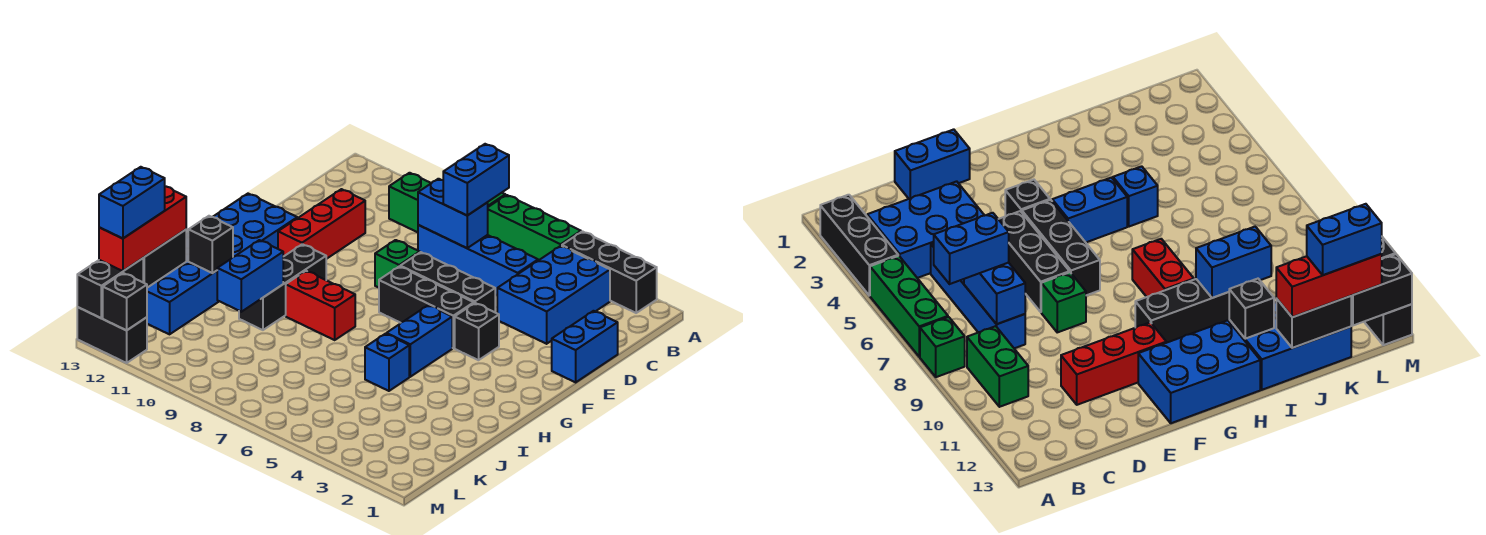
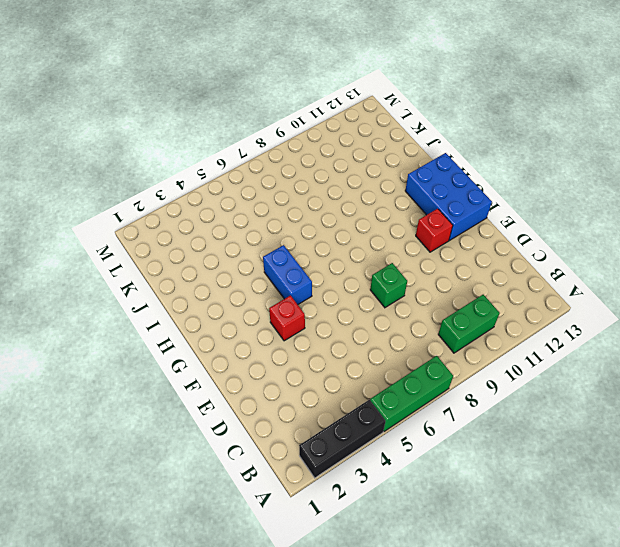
red 1x1 brick [269,296,305,341] -> black 1x1 brick [455,303,499,360]
red 1x1 brick [416,209,453,252] -> red 1x3 brick [278,189,365,259]
none -> green 1x1 brick [920,317,965,377]
none -> blue 2x3 brick [497,246,610,344]
none -> blue 1x4 brick [418,225,538,295]

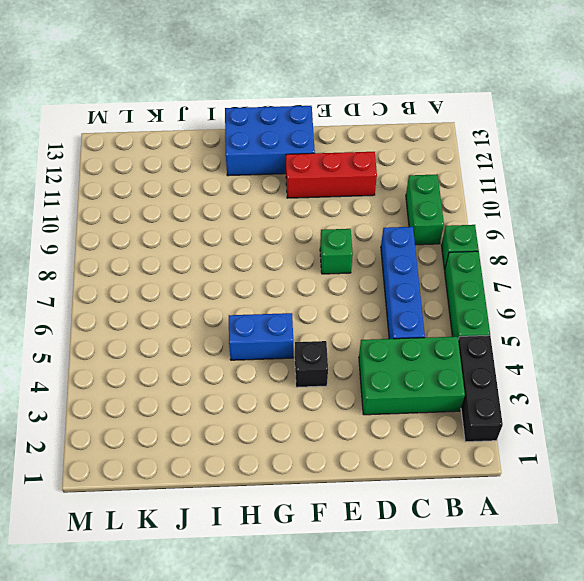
green 2x3 brick [359,337,465,415] -> blue 2x3 brick [497,246,610,344]
none -> blue 1x2 brick [552,311,618,382]
none -> black 1x3 brick [400,252,495,312]
none -> black 1x3 brick [379,266,474,348]

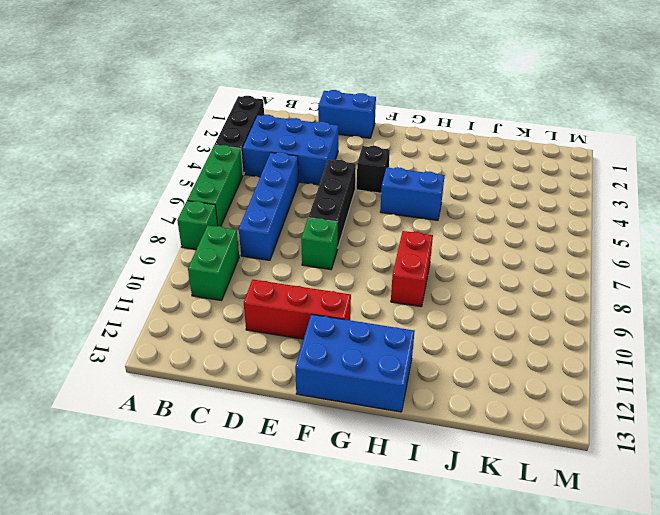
none -> black 1x3 brick [379,266,474,348]
none -> black 1x3 brick [239,244,326,330]
none -> blue 1x1 brick [365,334,409,391]

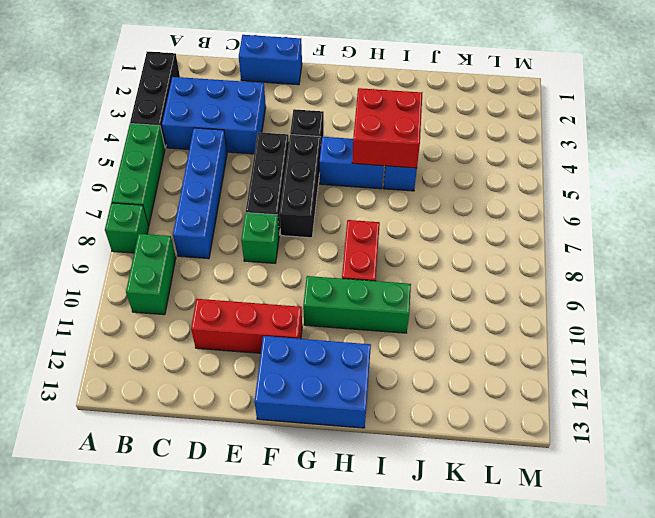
green 1x3 brick [303,276,411,333] -> black 1x3 brick [239,244,326,330]
red 2x2 brick [352,88,422,168] -> none
none -> blue 2x3 brick [147,238,219,334]
none -> black 1x2 brick [77,307,147,363]
none -> blue 1x2 brick [418,179,488,248]

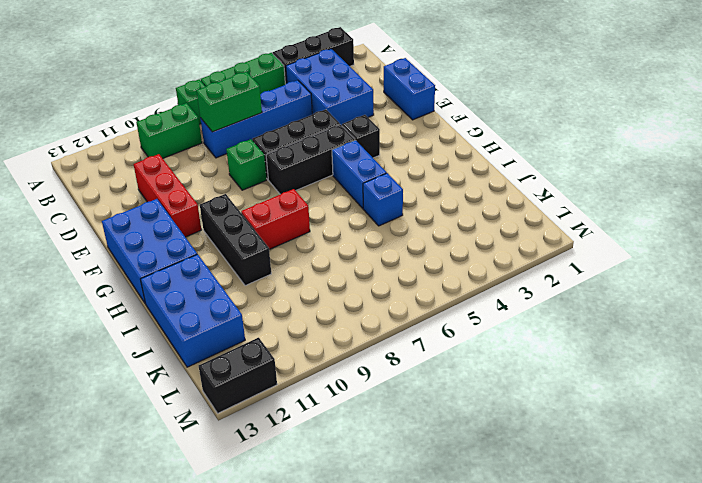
green 1x2 brick [197,72,262,132] -> blue 1x2 brick [418,179,488,248]
none -> blue 1x2 brick [217,240,283,312]
none -> black 1x1 brick [188,216,233,273]
none -> black 1x2 brick [143,230,186,288]

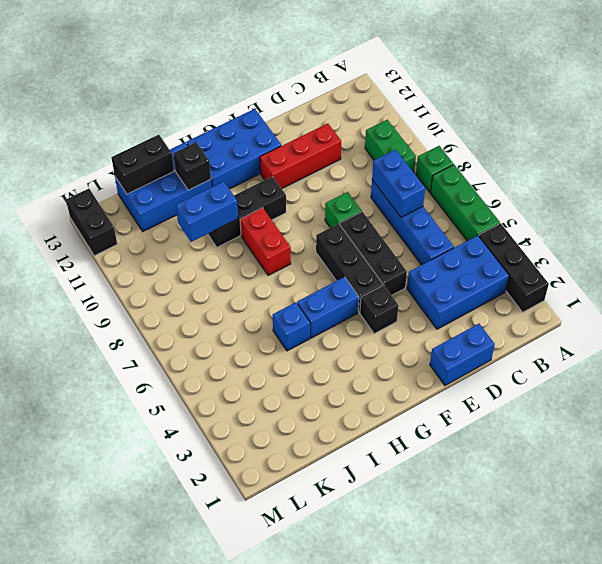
none -> black 1x2 brick [77,258,143,318]
none -> black 1x1 brick [103,273,147,330]
none -> blue 1x2 brick [443,144,509,215]

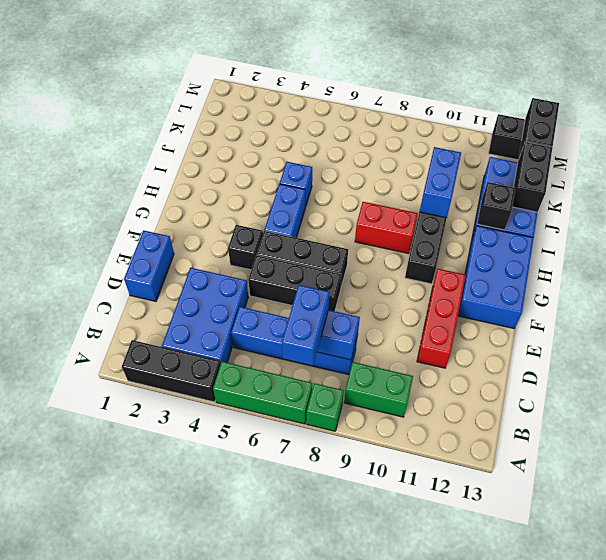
none -> green 1x1 brick [375,240,420,288]
none -> black 1x1 brick [103,273,147,330]
none -> red 1x3 brick [99,186,186,271]

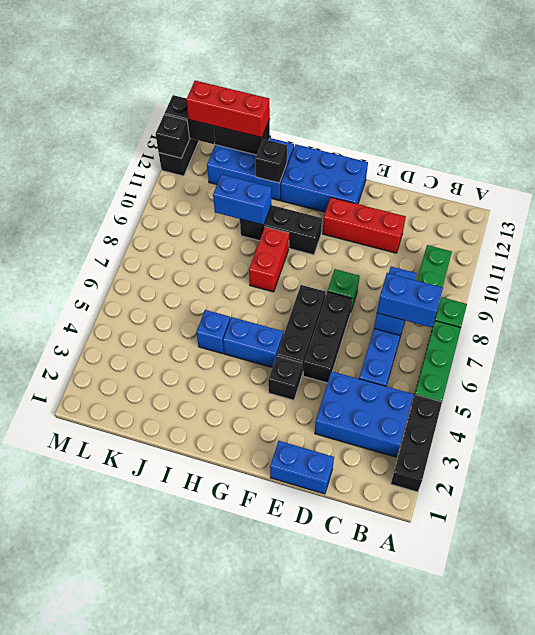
none -> blue 1x2 brick [99,167,165,239]

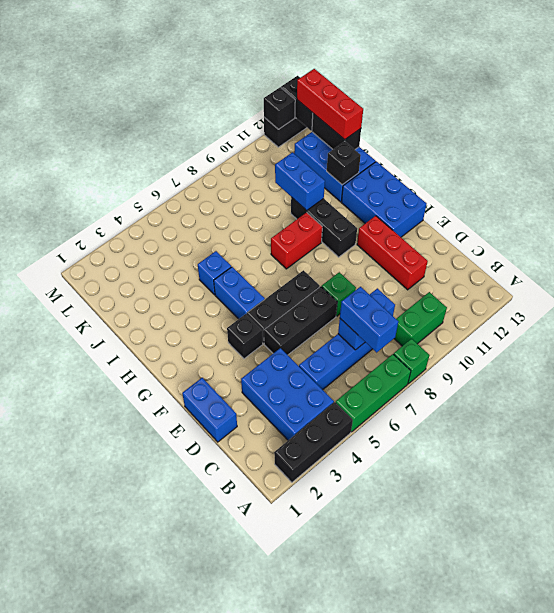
none -> blue 1x2 brick [99,167,165,239]

